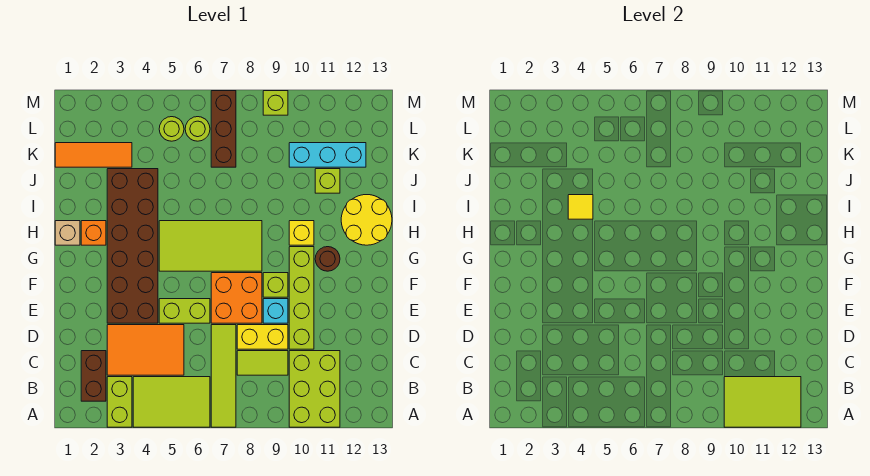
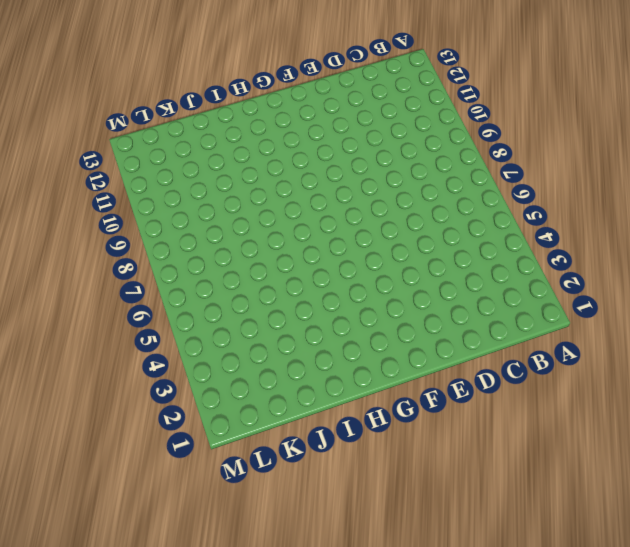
none -> lime 1x2 brick [107,377,132,427]
none -> lime 2x3 tile [133,377,210,427]
none -> lime 1x4 tile [211,325,236,427]

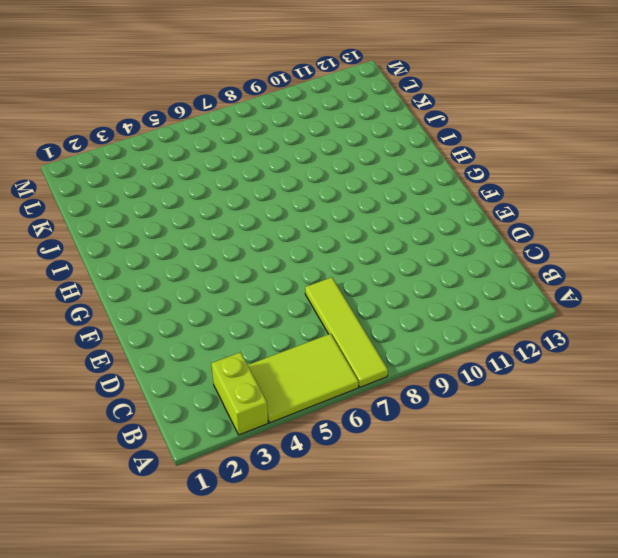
none -> lime 2x3 brick [289,351,340,427]
none -> brown 1x2 brick [81,351,106,401]
none -> orange 2x3 tile [107,325,184,375]

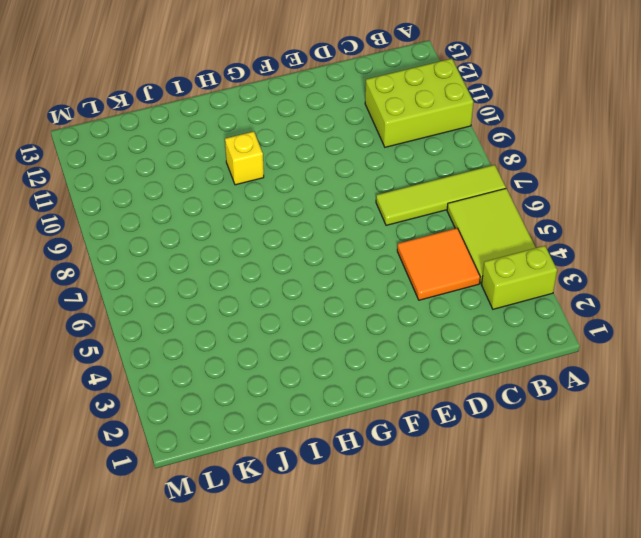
orange 2x2 tile [397,228,480,300] -> orange 2x3 tile [107,325,184,375]
none -> brown 1x2 brick [81,351,106,401]
none -> lime 1x2 tile [237,351,288,375]
none -> yellow 1x2 brick [237,325,288,349]

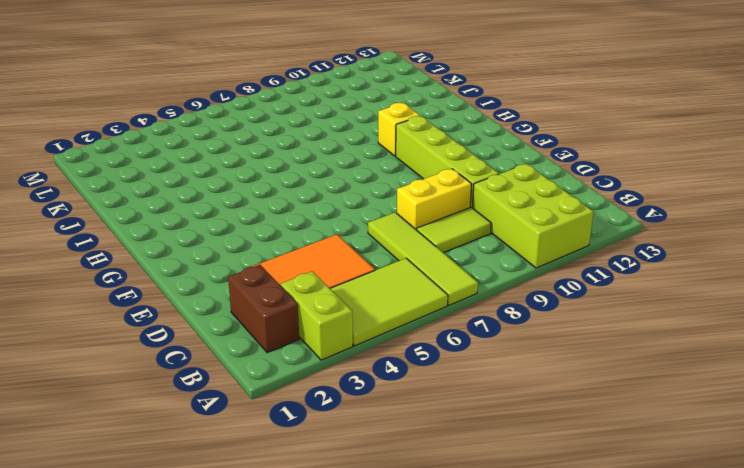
none -> brown 2x6 brick [107,169,158,323]
none -> lime 1x2 brick [159,299,210,323]
none -> orange 2x2 brick [211,273,262,323]

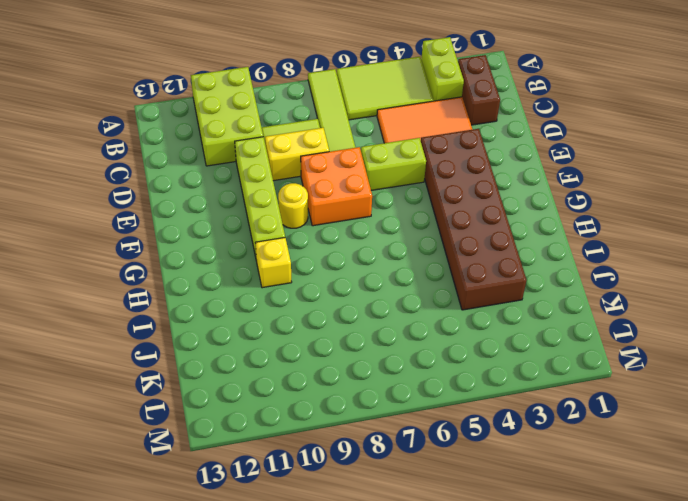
yellow 1x1 round brick [278,183,308,228] -> lime 1x1 brick [263,273,288,297]
none -> cyan 1x1 brick [263,299,288,323]
none -> lime 2x4 tile [159,221,262,271]
none -> brown 1x1 round brick [315,247,340,271]

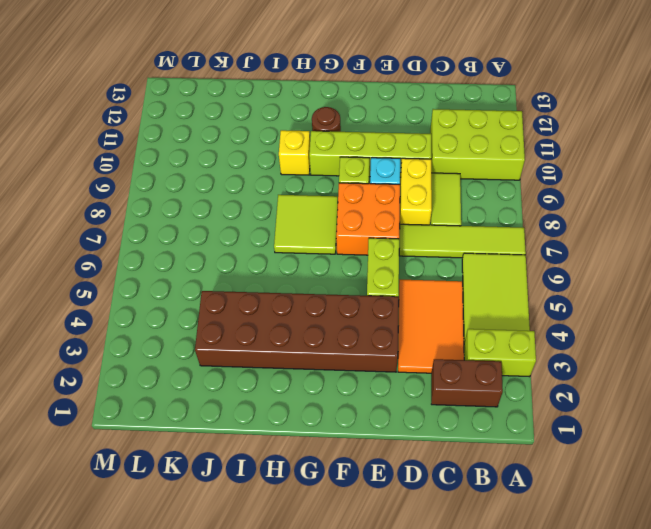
lime 2x2 tile [274,195,338,254] -> lime 2x4 tile [159,221,262,271]
none -> tan 1x1 brick [55,221,80,245]
none -> orange 1x1 brick [81,221,106,245]
none -> yellow 2x2 round brick [341,195,392,245]

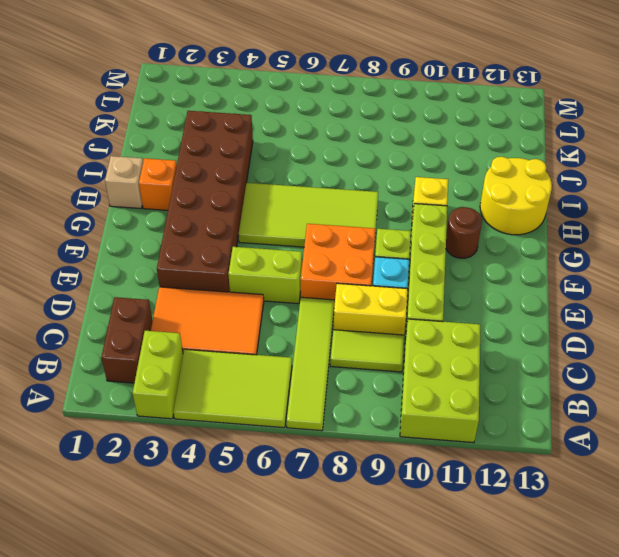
none -> lime 1x1 brick [315,169,340,193]
none -> orange 1x3 tile [55,143,132,167]
none -> brown 1x3 brick [211,91,236,167]

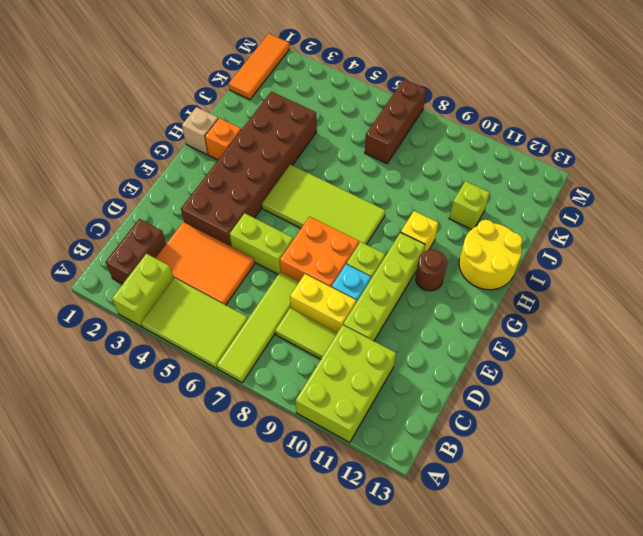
orange 1x3 tile [229,34,289,99] -> orange 1x3 tile turned to [55,143,132,167]
none -> cyan 1x3 brick [289,143,366,167]
none -> lime 1x1 round brick [159,117,184,141]
none -> lime 1x1 round brick [185,117,210,141]

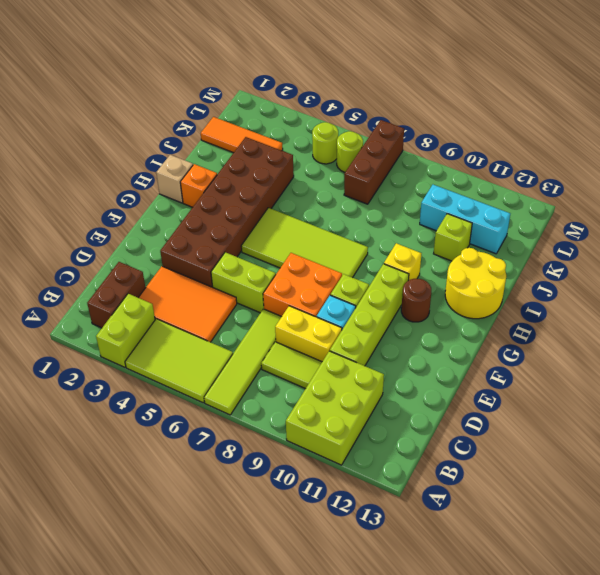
none -> lime 1x1 brick [263,91,288,115]
none -> lime 2x3 tile [724,377,801,427]
none -> yellow 1x1 tile [568,195,593,219]

